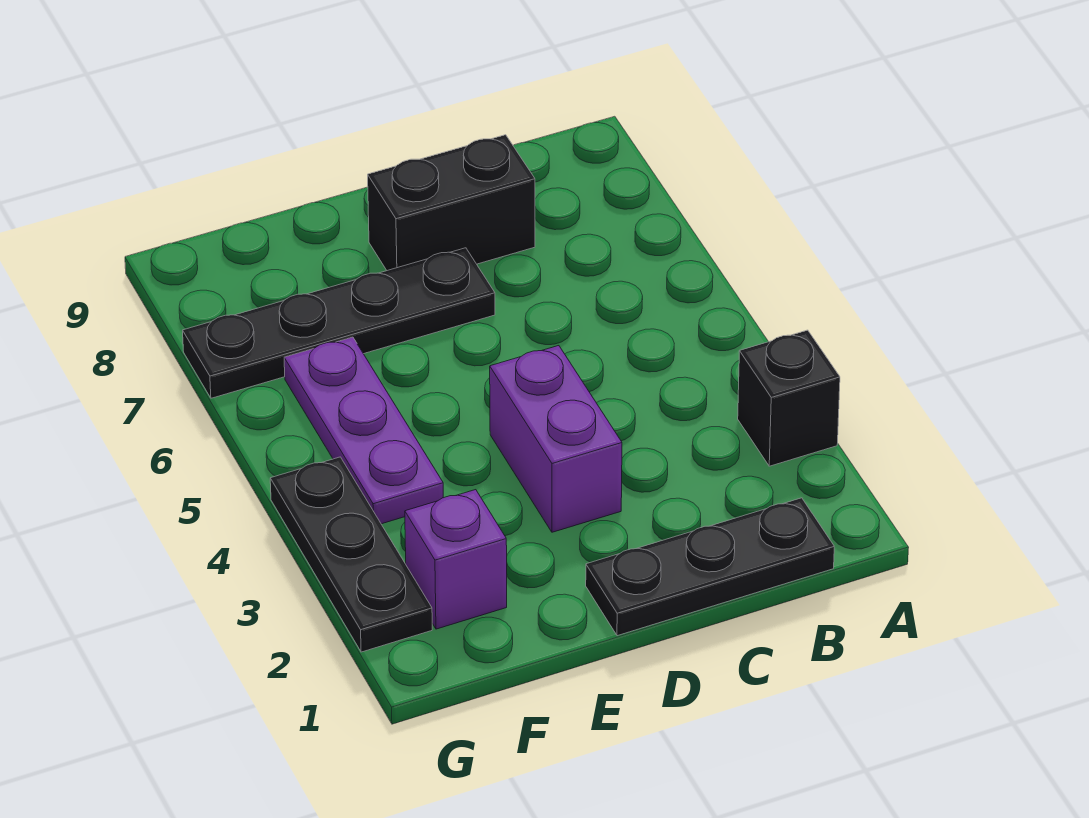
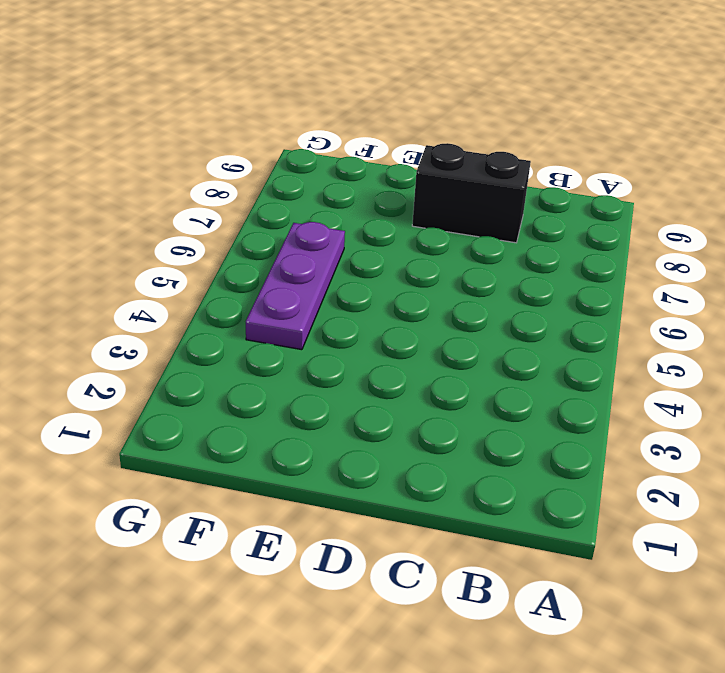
none -> black 1x1 brick [738,330,840,466]
none -> black 1x3 plate [586,498,834,636]

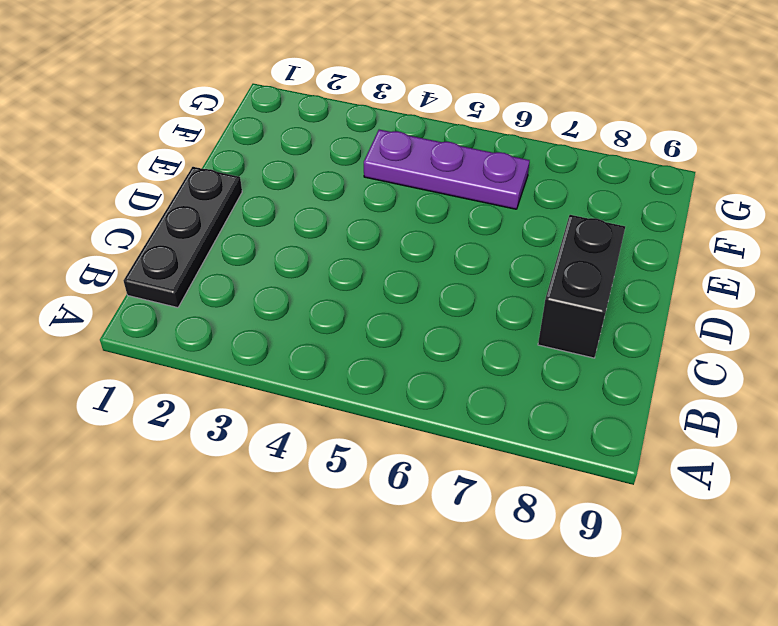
none -> black 1x1 brick [738,330,840,466]
none -> purple 1x2 brick [490,346,622,532]

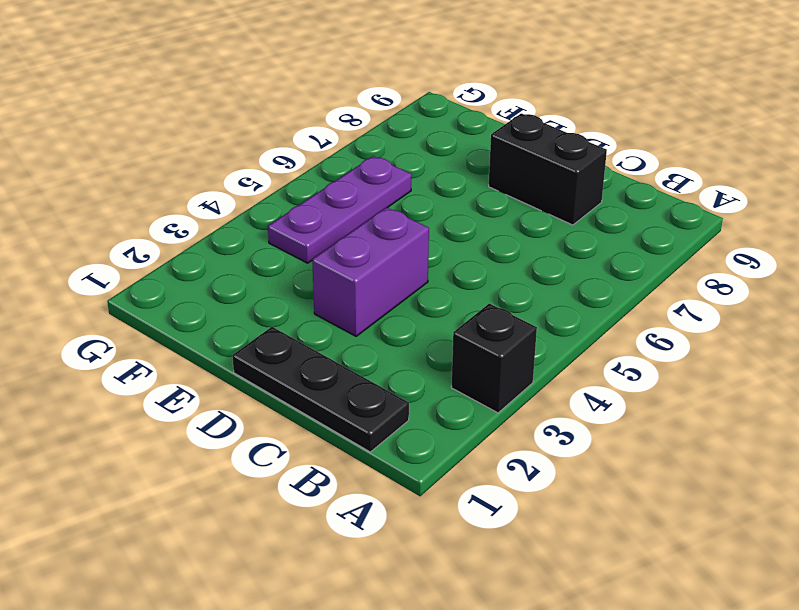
none -> black 1x4 plate [183,248,495,398]
none -> purple 1x1 brick [405,490,507,629]

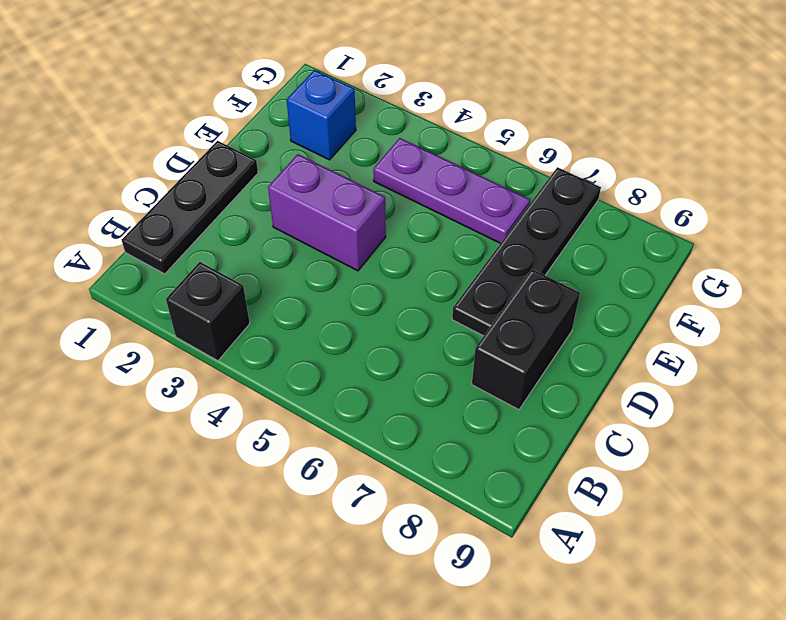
blue 1x1 brick [287,70,356,160] -> purple 1x1 brick [405,490,507,629]
none -> black 1x3 plate [270,457,432,652]

